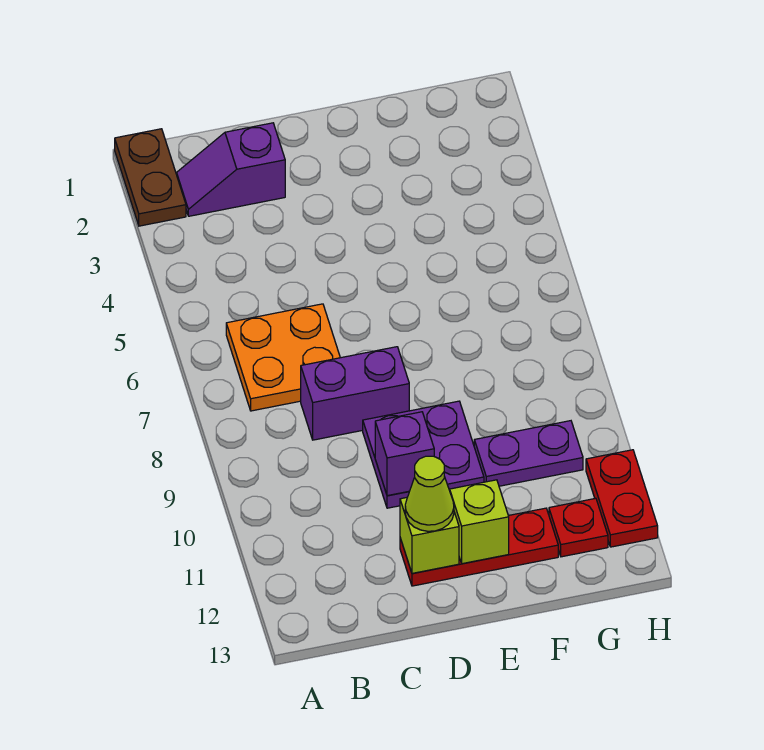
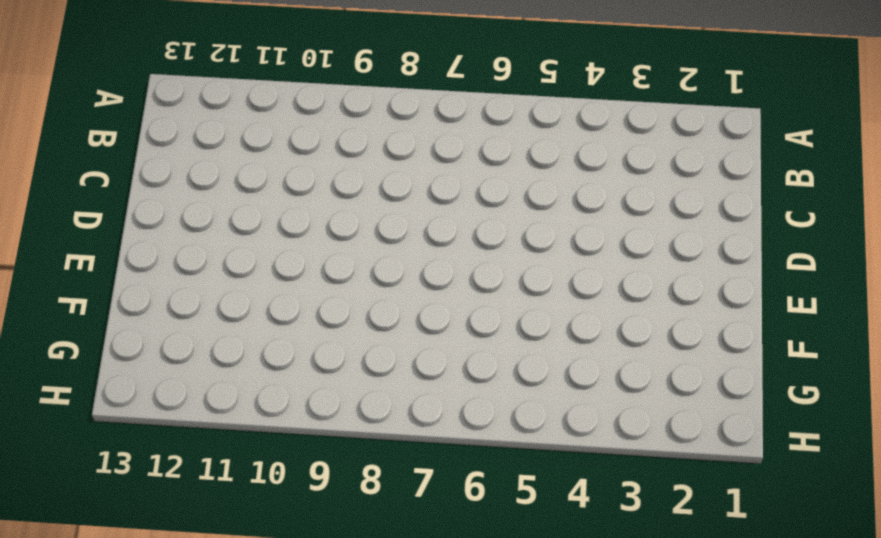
none -> brown 1x2 plate [115,129,186,226]
none -> purple 1x2 slope [177,123,285,216]
none -> orange 2x2 plate [226,304,340,411]

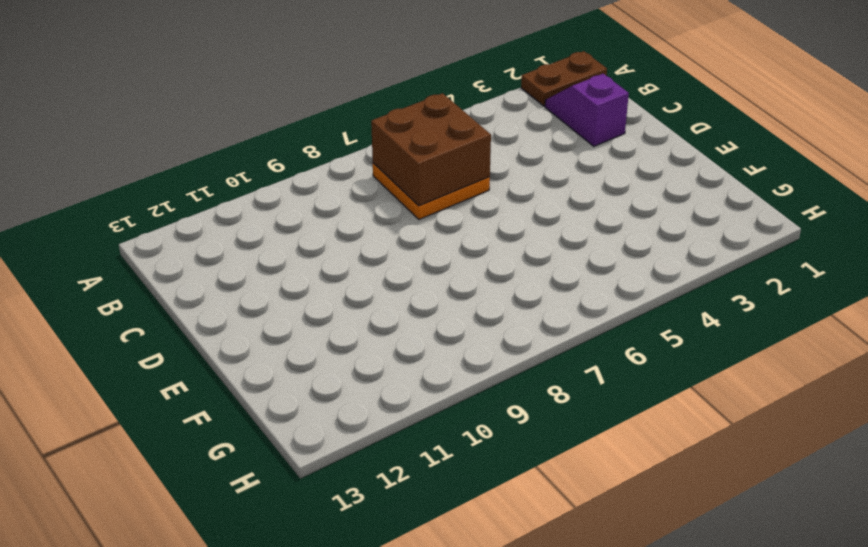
brown 2x2 brick [371,93,491,206] -> none
none -> purple 1x2 brick [301,347,409,440]
none -> purple 2x2 plate [363,401,484,508]
none -> red 1x3 plate [400,508,558,586]

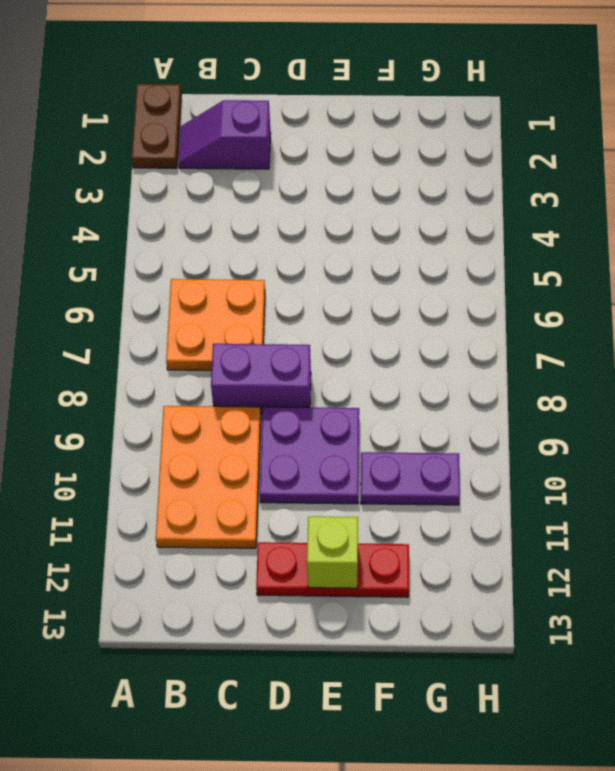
orange 2x3 plate [156,406,261,548] -> none
none -> red 1x1 plate [549,498,608,557]
none -> red 1x2 plate [586,450,658,547]
none -> purple 1x1 brick [375,412,434,496]

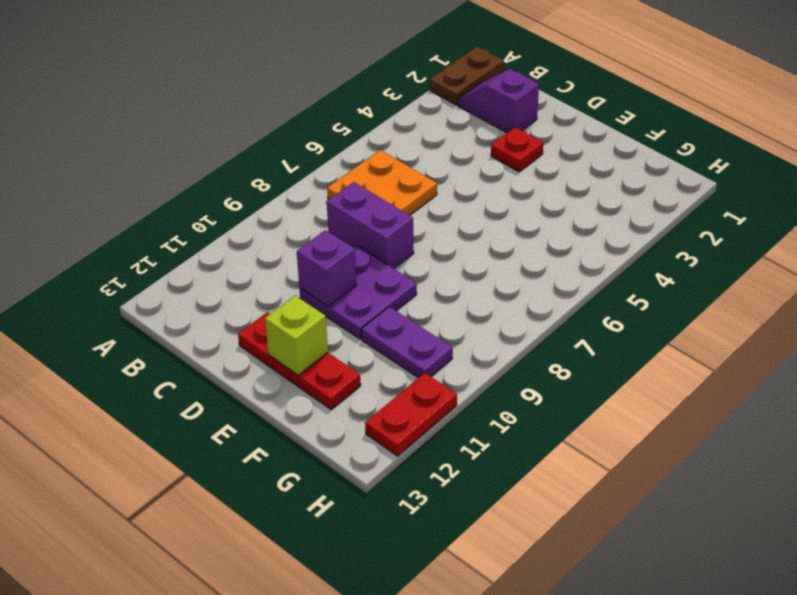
red 1x1 plate [491,127,543,172] -> red 1x1 plate moved to [549,498,608,557]
none -> lime 1x1 brick [400,498,459,573]
none -> lime 1x1 cone [405,456,454,531]

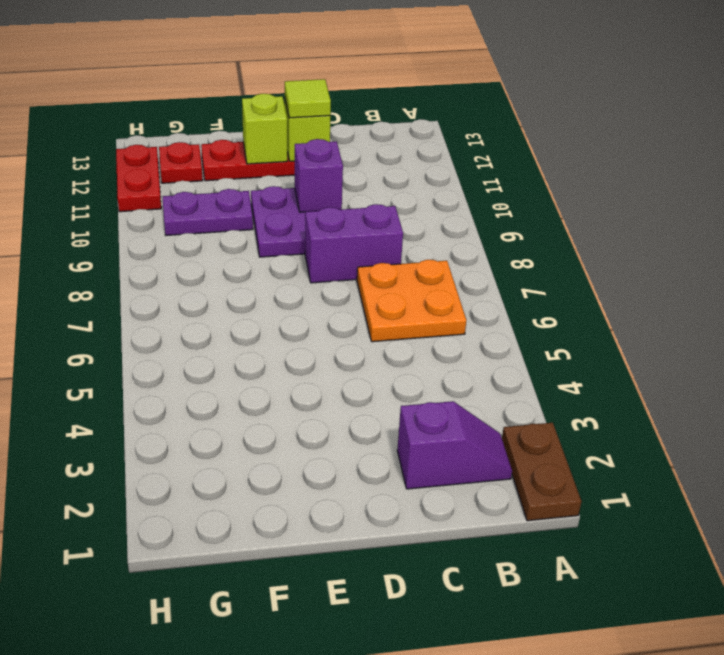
lime 1x1 tile [285,79,331,118] -> lime 1x1 cone [405,456,454,531]

